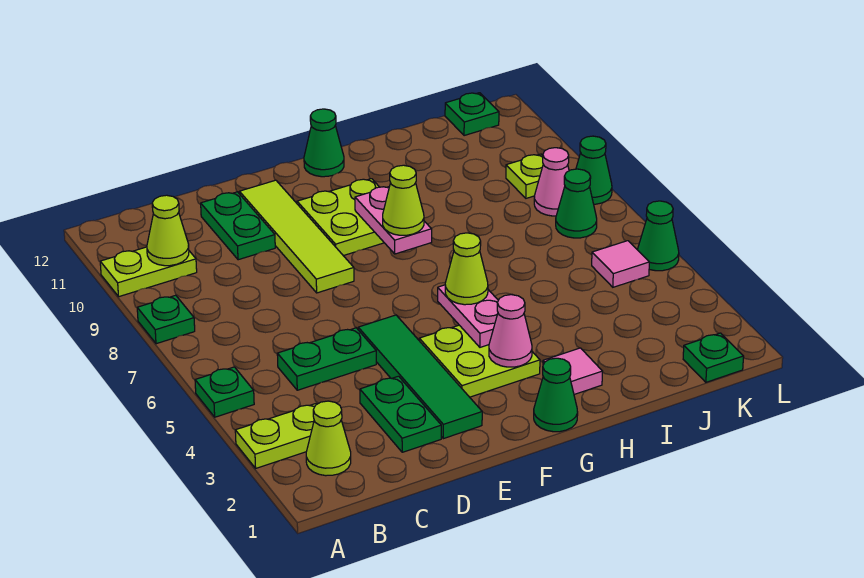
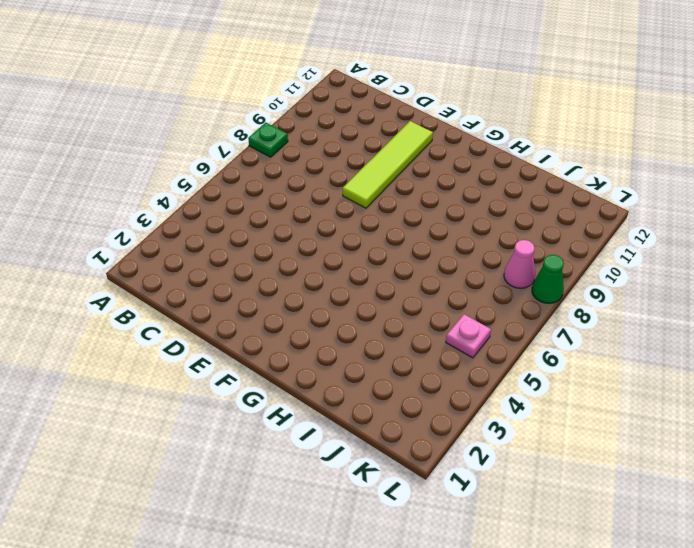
pink 1x1 plate [446,314,491,358] -> pink 1x1 tile [592,241,649,287]
none -> lime 1x2 plate [235,403,317,468]
none -> green 1x1 plate [195,367,254,417]
none -> lime 1x2 plate [100,247,197,297]

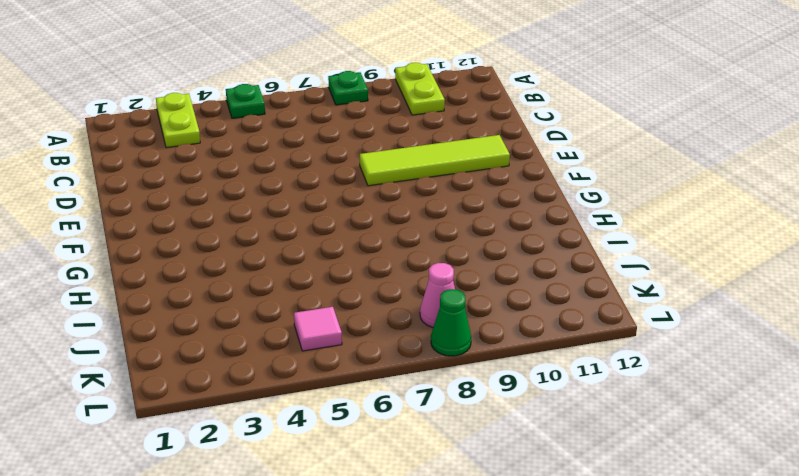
none -> lime 1x1 cone [306,401,351,476]
none -> green 1x2 plate [277,328,376,390]
none -> green 1x2 plate [360,376,441,452]

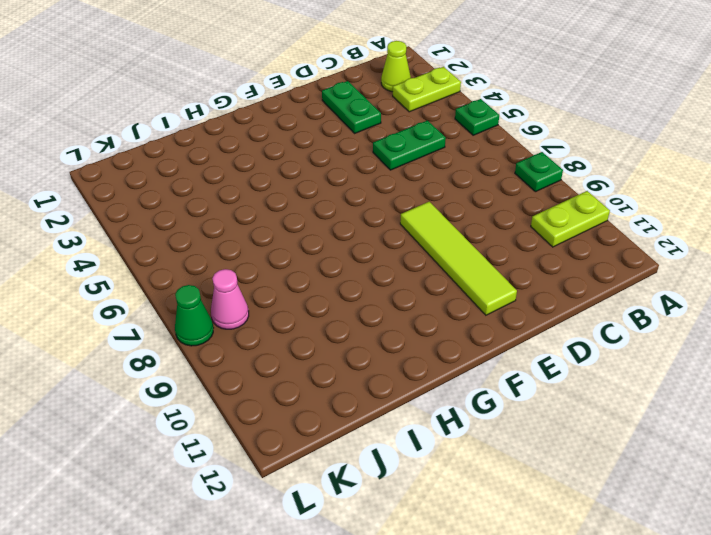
none -> green 1x2 plate [201,192,275,260]
none -> green 1x4 tile [358,315,482,439]
none -> lime 2x2 plate [419,325,540,397]

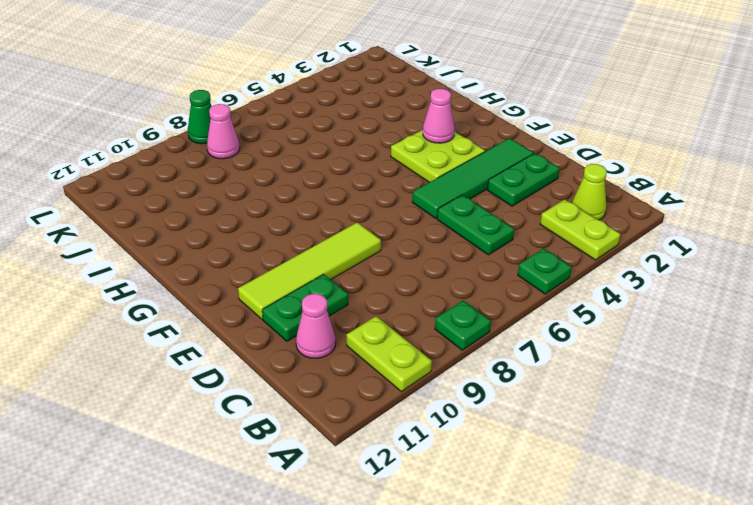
pink 1x1 cone [296,294,336,358] -> none
none -> lime 2x2 plate [297,179,384,256]
none -> green 1x1 cone [534,358,578,432]
none -> green 1x1 cone [304,109,344,177]

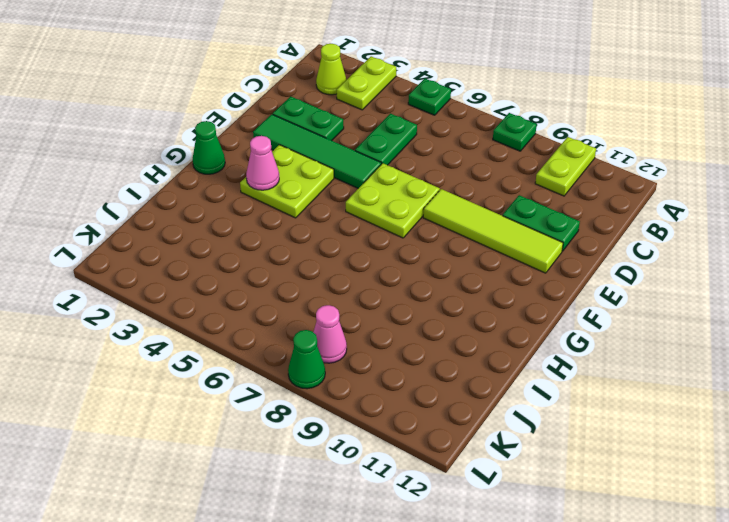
lime 2x2 plate [346,163,440,238] -> lime 2x2 plate moved to [297,179,384,256]
none -> green 1x1 cone [304,109,344,177]
none -> pink 1x1 tile [543,348,603,394]
none -> green 1x1 plate [683,333,744,382]

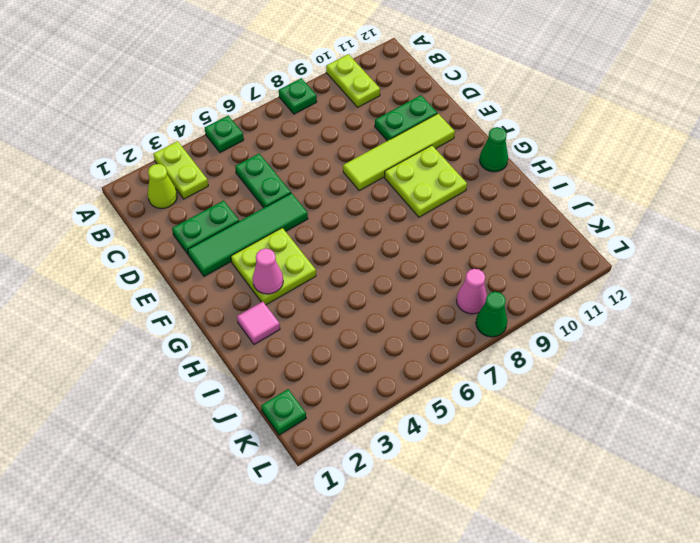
none -> green 1x1 cone [534,358,578,432]
none -> pink 1x1 tile [592,241,649,287]
none -> green 1x1 cone [556,169,597,238]

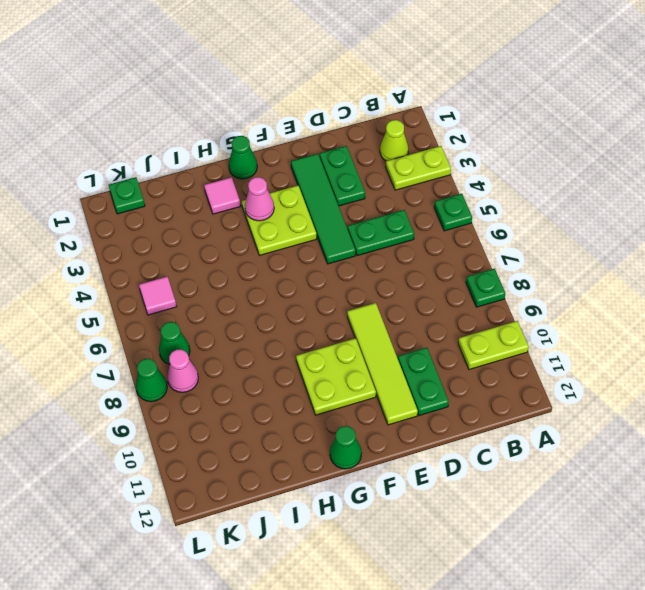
none -> lime 1x1 plate [506,154,543,198]
none -> green 1x1 plate [445,93,499,136]
none -> green 1x1 cone [637,201,679,271]

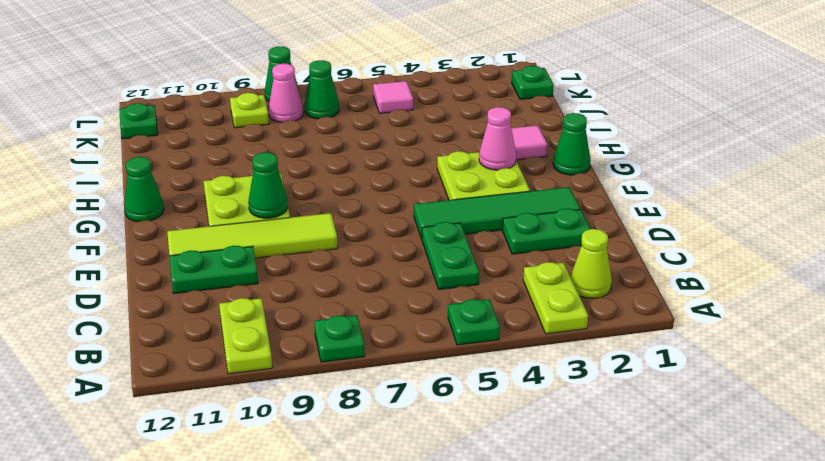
green 1x1 cone [248,152,288,218] -> green 1x1 cone moved to [637,201,679,271]
none -> lime 1x1 cone [147,195,189,266]
none -> pink 1x2 plate [438,285,498,347]
none -> pink 1x2 plate [355,187,432,254]

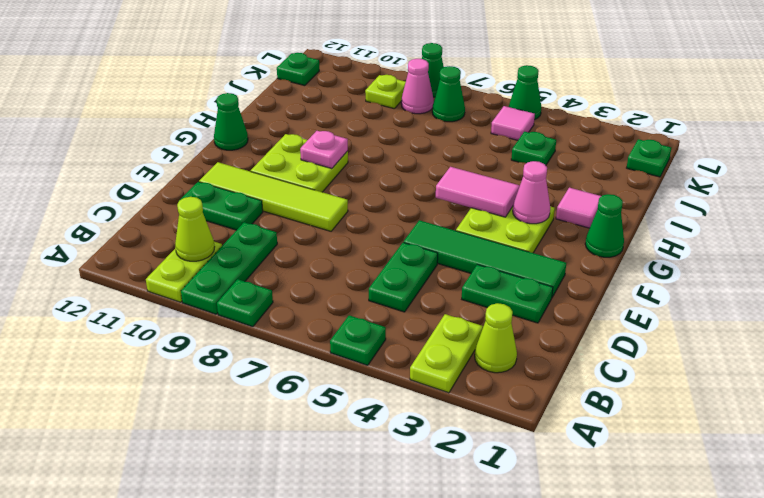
green 1x3 plate [181,222,277,314] -> none
pink 1x2 tile [436,167,520,217] -> pink 1x2 plate [438,285,498,347]
pink 1x1 plate [300,131,348,169] -> pink 1x2 plate [355,187,432,254]
green 1x1 plate [511,132,556,165] -> none
none -> lime 1x1 cone [445,233,488,305]
none -> lime 1x1 cone [383,165,424,235]

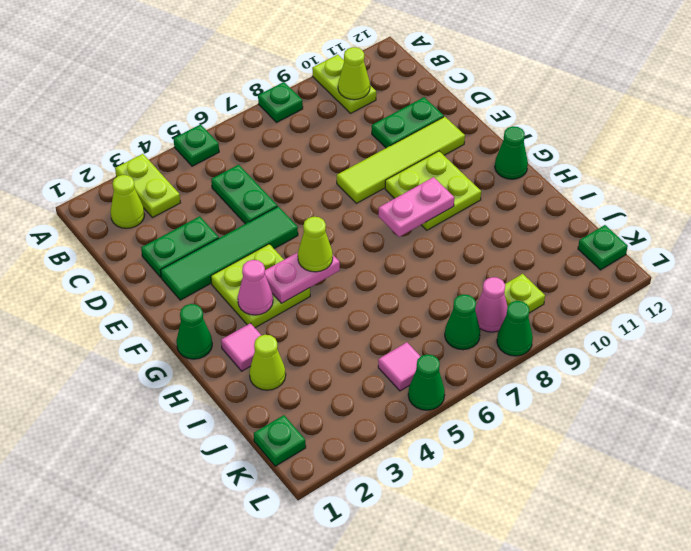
lime 1x1 cone [249,335,286,390] -> lime 1x1 cone moved to [383,165,424,235]

